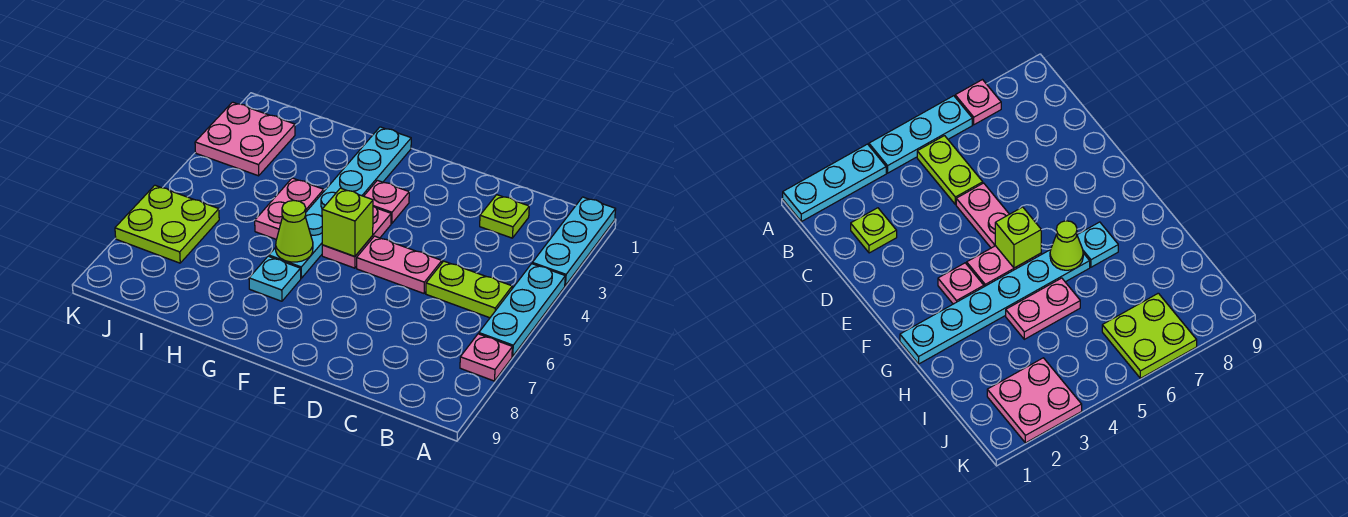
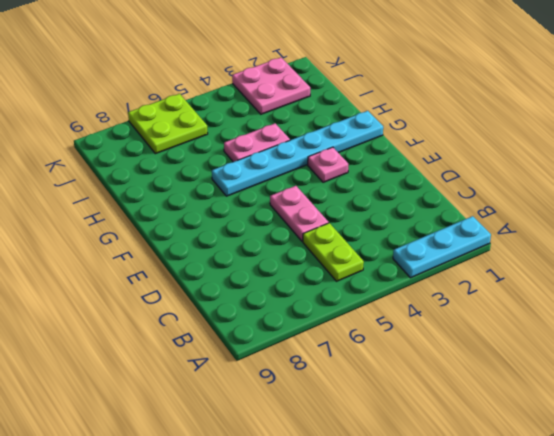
none -> cyan 1x3 plate [479,264,565,357]
none -> pink 1x1 plate [460,334,512,381]
none -> lime 1x1 plate [480,195,529,238]

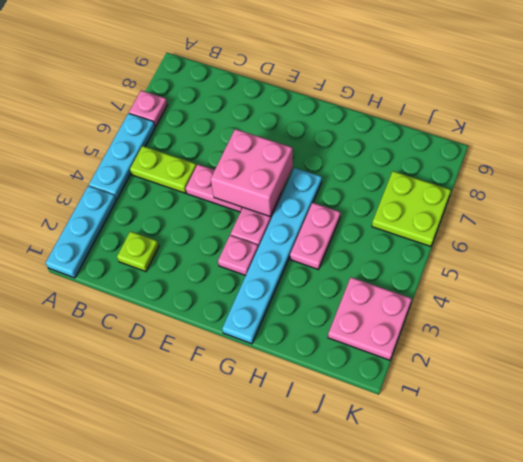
pink 2x2 brick [211,129,293,216] -> lime 1x1 brick [322,188,373,257]
none -> cyan 1x1 plate [249,256,301,301]
none -> lime 1x1 cone [276,200,313,262]

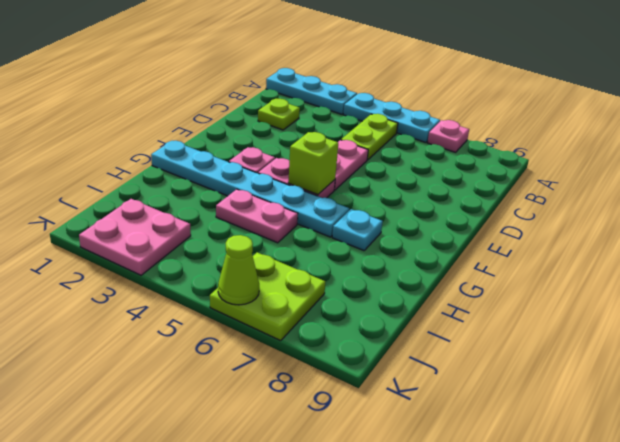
lime 1x1 cone [218,235,259,305] -> lime 1x1 cone moved to [276,200,313,262]

